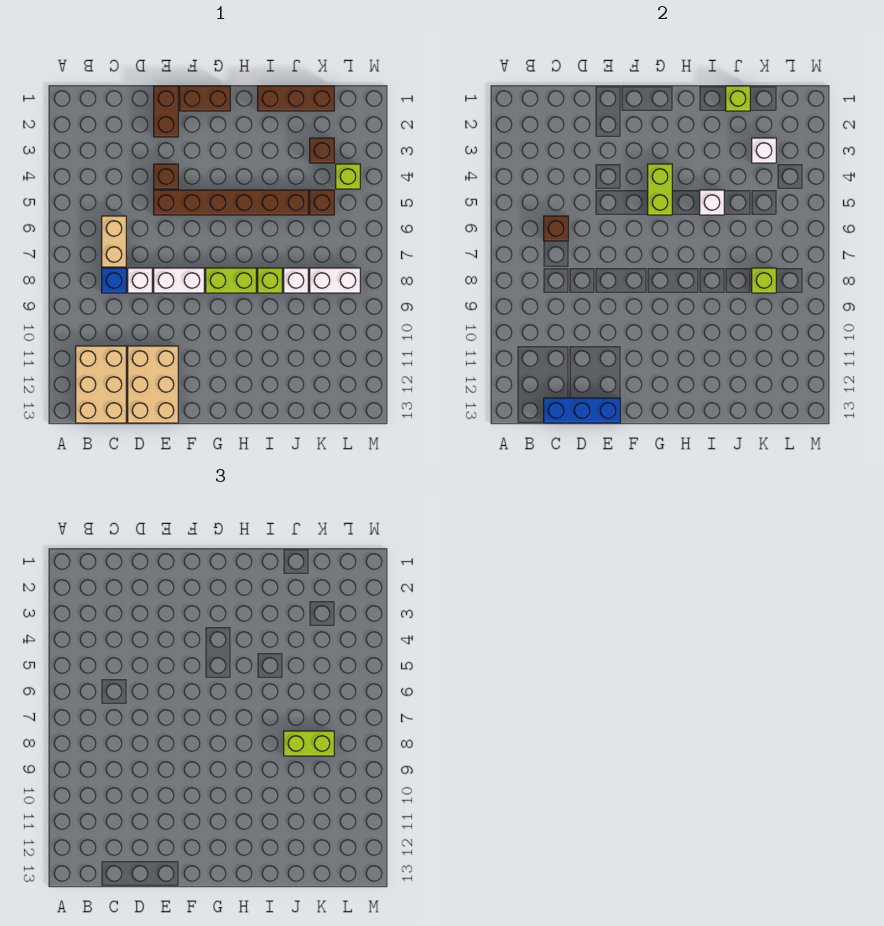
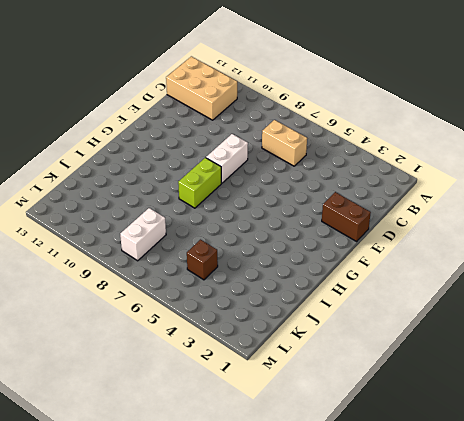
none -> blue 1x1 brick [102,268,126,293]
none -> white 1x1 brick [128,268,152,293]
none -> tan 2x3 brick [128,346,178,423]

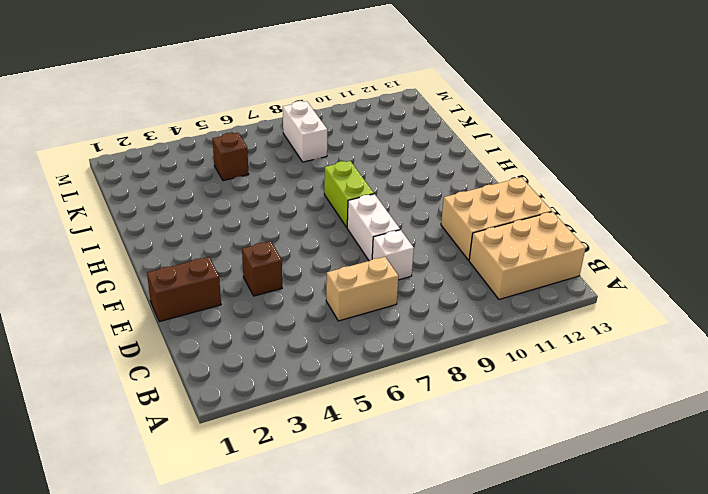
none -> blue 1x1 brick [102,268,126,293]
none -> brown 1x6 brick [154,190,308,215]
none -> brown 1x2 brick [180,86,230,111]

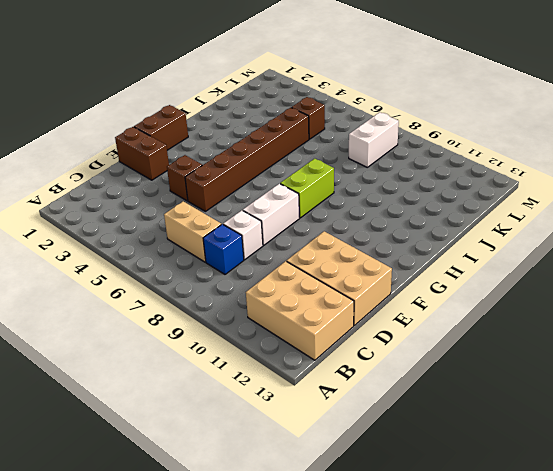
none -> brown 1x3 brick [258,86,334,111]
none -> lime 1x1 brick [258,268,282,293]
none -> white 1x1 brick [284,268,308,293]

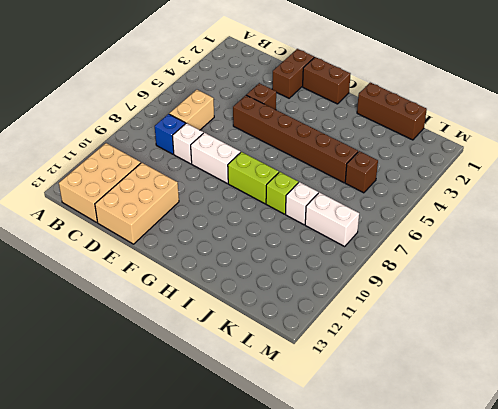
none -> brown 1x1 brick [310,138,334,163]
none -> lime 1x1 brick [336,164,360,189]
none -> brown 1x1 brick [544,216,568,241]

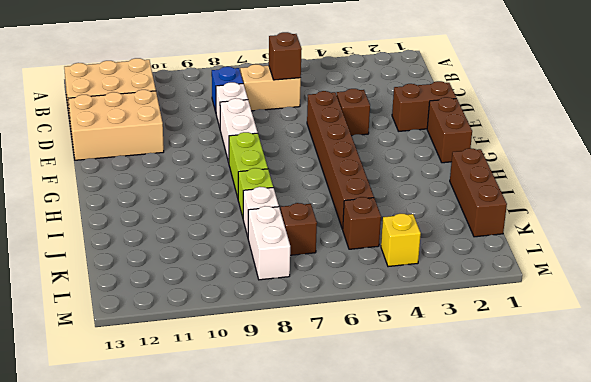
brown 1x1 brick [281,203,317,255] -> brown 1x1 brick moved to [310,138,334,163]
yellow 1x1 brick [381,214,421,267] -> lime 1x1 brick [336,164,360,189]
none -> blue 1x3 brick [544,398,620,423]
none -> lime 1x2 brick [648,164,672,215]
none -> white 1x1 brick [700,190,724,215]

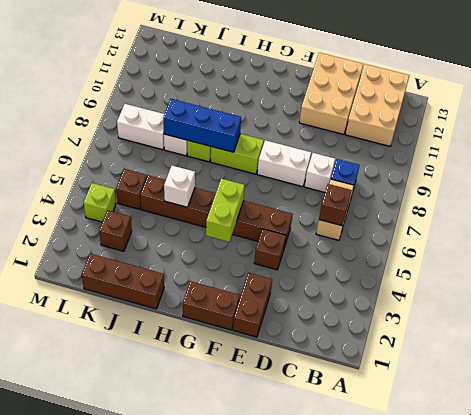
blue 1x3 brick [163,99,241,152] -> blue 1x3 brick moved to [544,398,620,423]
none -> lime 1x1 brick [726,86,750,111]
none -> white 1x1 brick [752,138,776,163]
none -> lime 1x1 brick [752,268,776,293]

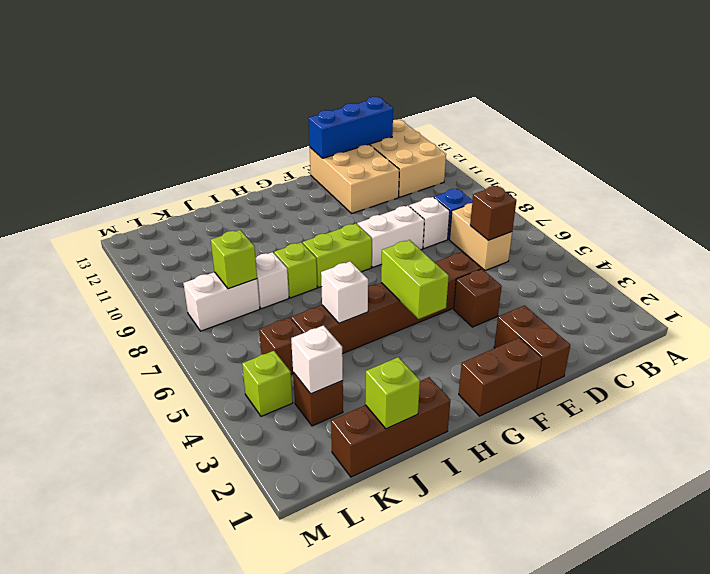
none -> lime 1x2 brick [284,731,334,756]

